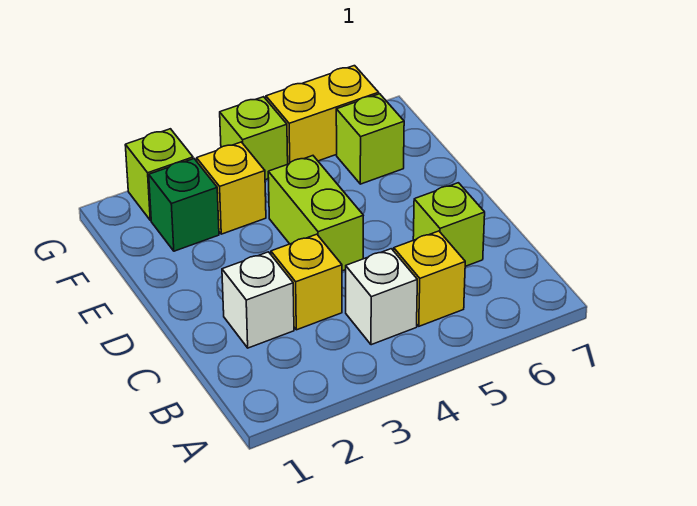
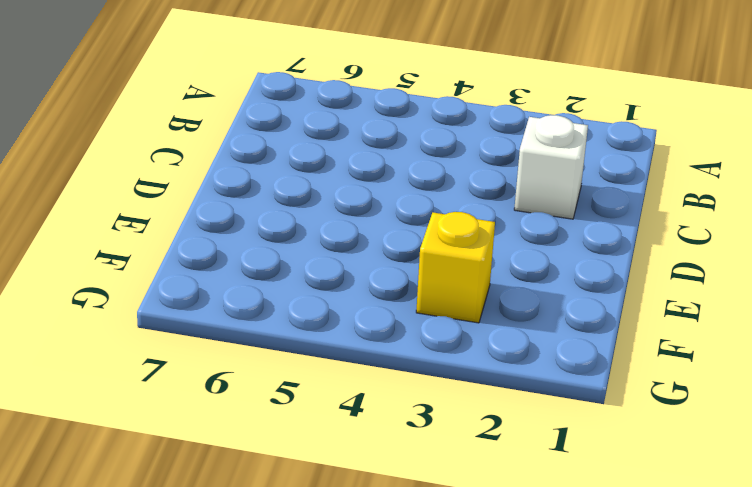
none -> white 1x1 brick [346,249,417,345]
none -> yellow 1x1 brick [394,231,465,326]
none -> yellow 1x1 brick [271,234,342,330]

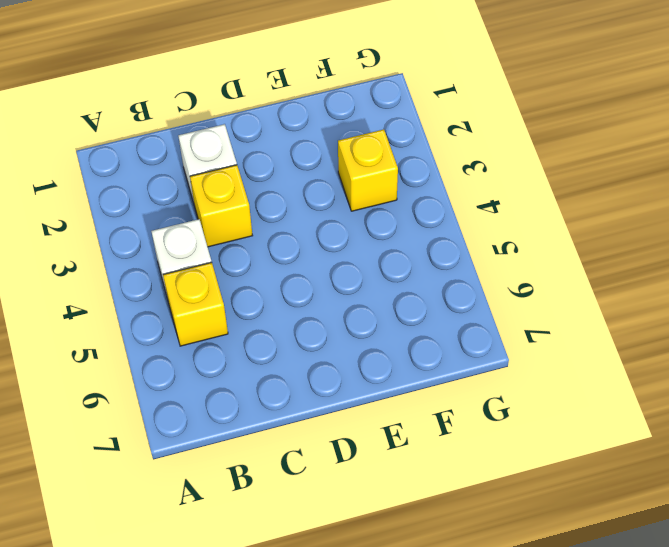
none -> lime 1x1 brick [413,183,485,266]
none -> lime 1x2 brick [268,156,363,271]
none -> green 1x1 brick [149,159,219,251]

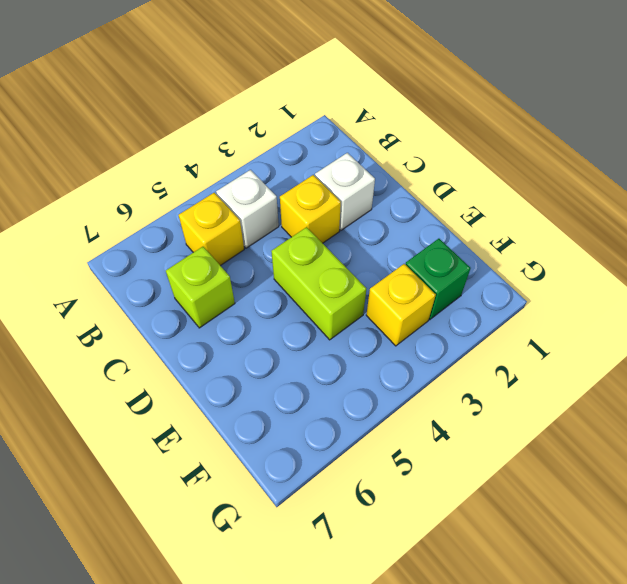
none -> lime 1x1 brick [336,94,404,184]
none -> lime 1x1 brick [125,129,193,220]
none -> lime 1x1 brick [220,97,288,180]

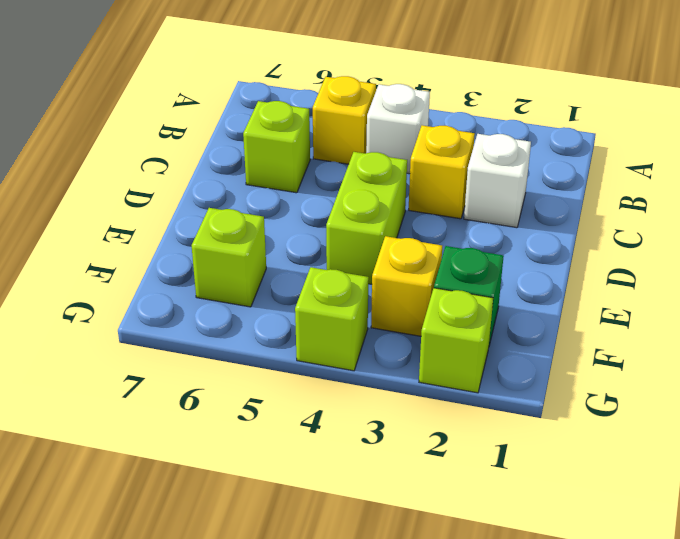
none -> yellow 1x2 brick [266,66,379,164]

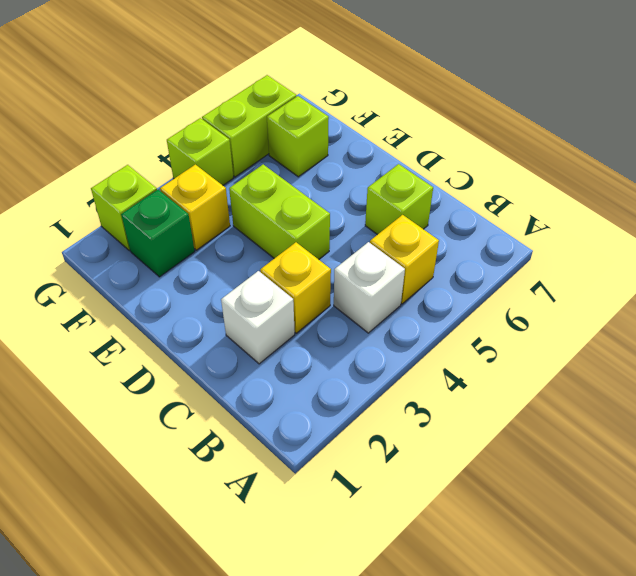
lime 1x2 brick [202,75,296,177] -> yellow 1x2 brick [266,66,379,164]

